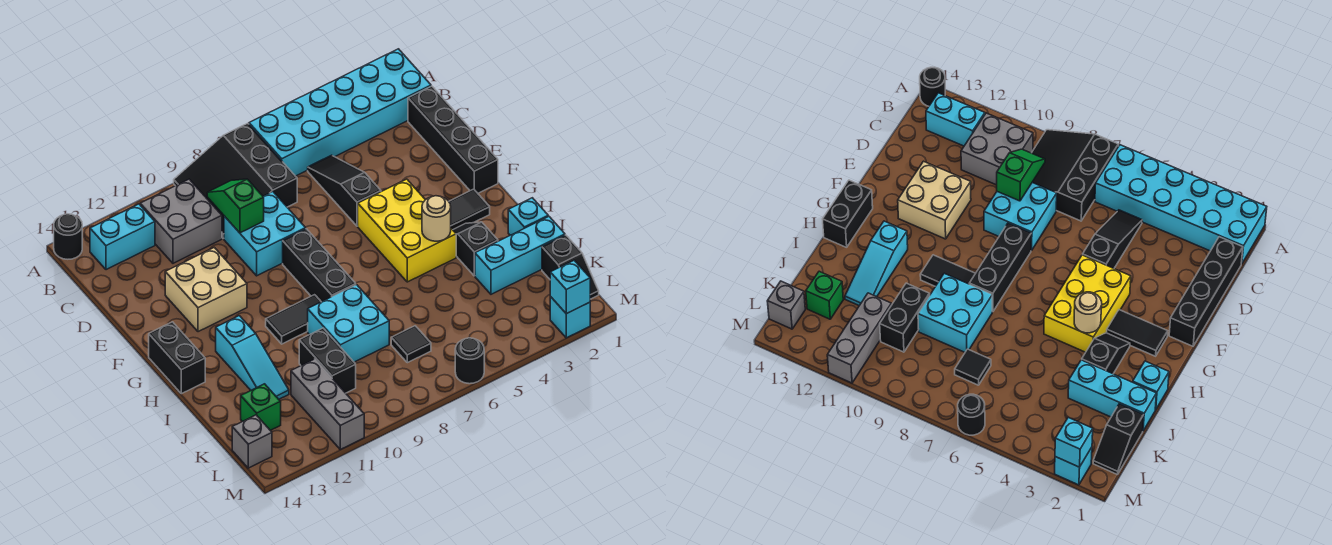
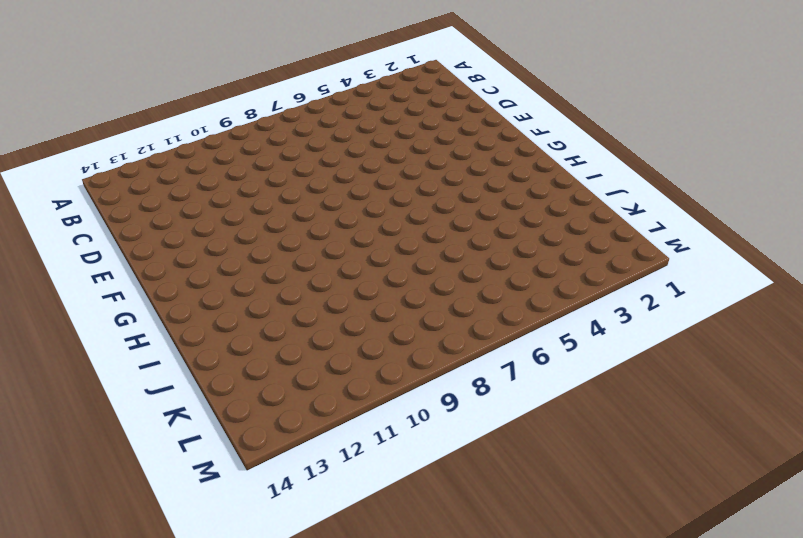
none -> cyan 2x6 brick [249,49,431,176]
none -> black 3x3 slope [174,123,297,239]
none -> black 1x1 round brick [54,214,82,259]
none -> grey 2x2 brick [140,179,222,263]

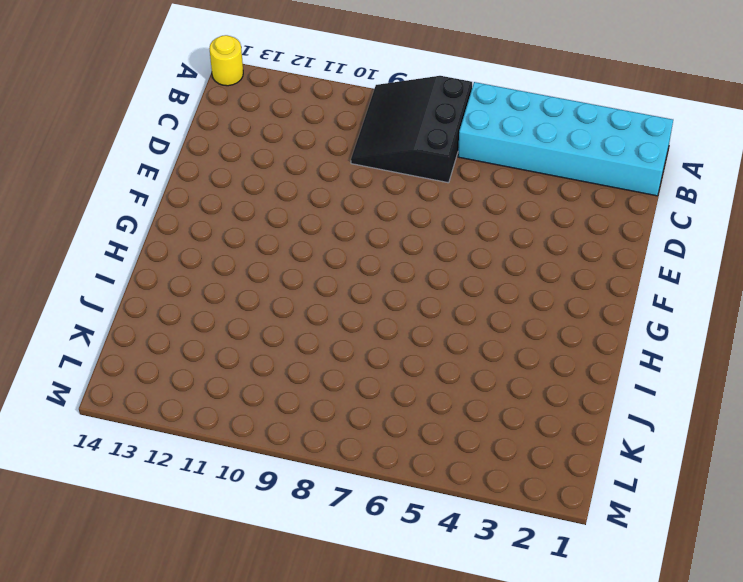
yellow 1x1 round brick [209,35,243,86] -> black 1x1 round brick [54,214,82,259]
none -> grey 2x2 brick [140,179,222,263]
none -> cyan 1x2 brick [90,204,155,270]
none -> black 1x4 brick [408,86,498,193]
none -> black 1x3 slope [308,155,381,226]

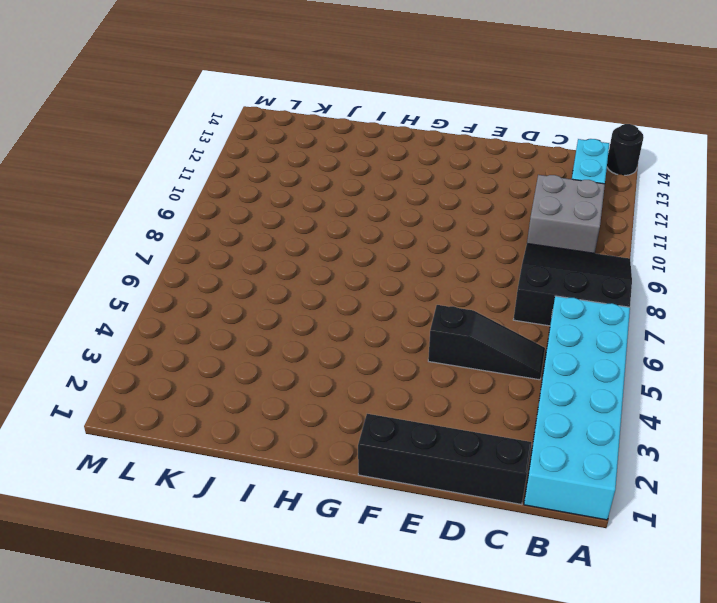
none -> cyan 2x2 brick [224,192,306,276]
none -> tan 2x2 brick [165,247,247,332]
none -> yellow 2x3 brick [358,179,456,282]
none -> black 1x3 brick [283,229,356,302]

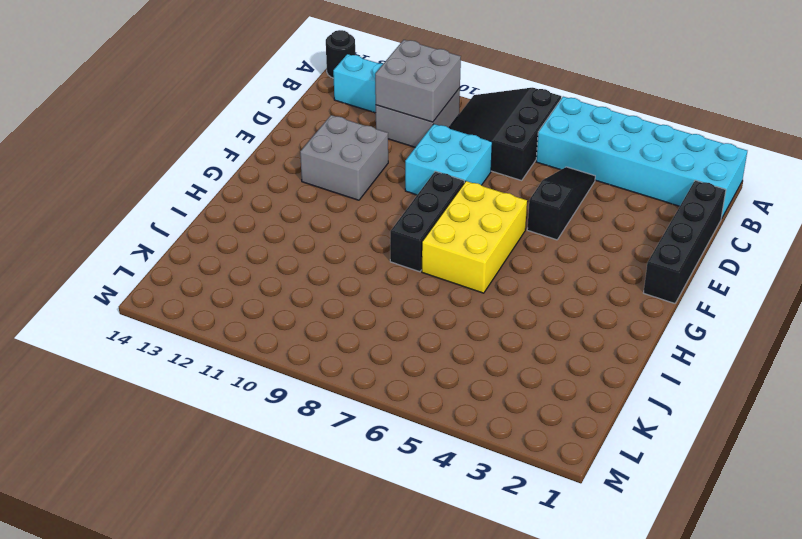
grey 2x2 brick [375,40,461,122] -> none
grey 2x2 brick [300,115,388,200] -> tan 2x2 brick [165,247,247,332]
yellow 2x3 brick [422,181,527,293] -> yellow 2x3 brick moved to [358,179,456,282]
none -> black 1x2 tile [449,189,490,230]
none -> black 1x2 brick [149,322,205,394]
none -> black 1x2 slope [453,222,498,276]
none -> black 1x2 tile [266,295,321,344]

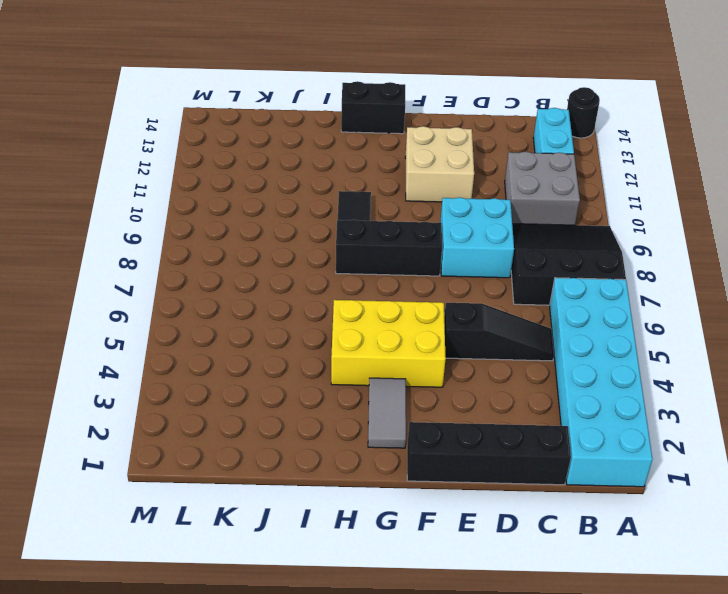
grey 1x2 tile [368,378,406,448] -> black 1x2 tile [449,189,490,230]
none -> black 1x2 slope [453,222,498,276]
none -> cyan 1x3 slope [216,316,289,399]
none -> cyan 1x1 brick [508,198,548,235]
none -> cyan 2x2 brick [308,285,389,362]

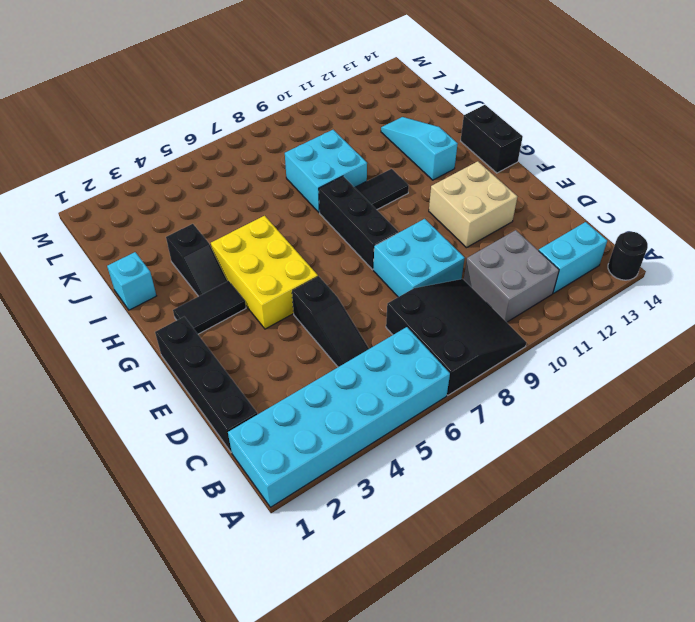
none -> cyan 1x3 brick [475,216,565,294]
none -> black 1x2 brick [299,328,356,393]
none -> black 1x2 slope [542,235,599,299]
none -> black 1x1 tile [391,326,431,363]

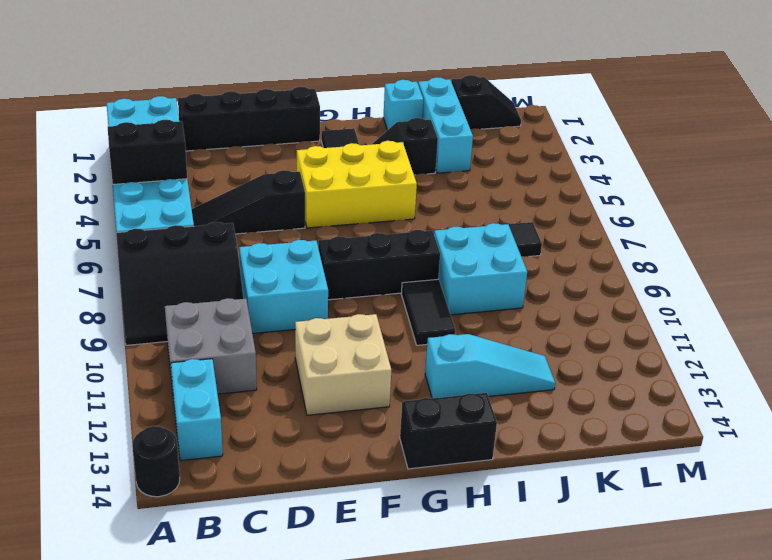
black 1x2 brick [108,120,187,184] -> black 1x2 brick moved to [299,328,356,393]
none -> grey 1x3 brick [291,359,364,449]
none -> green 1x1 brick [241,384,281,430]
none -> grey 1x1 brick [232,415,272,468]
none -> cyan 1x1 brick [550,297,590,338]

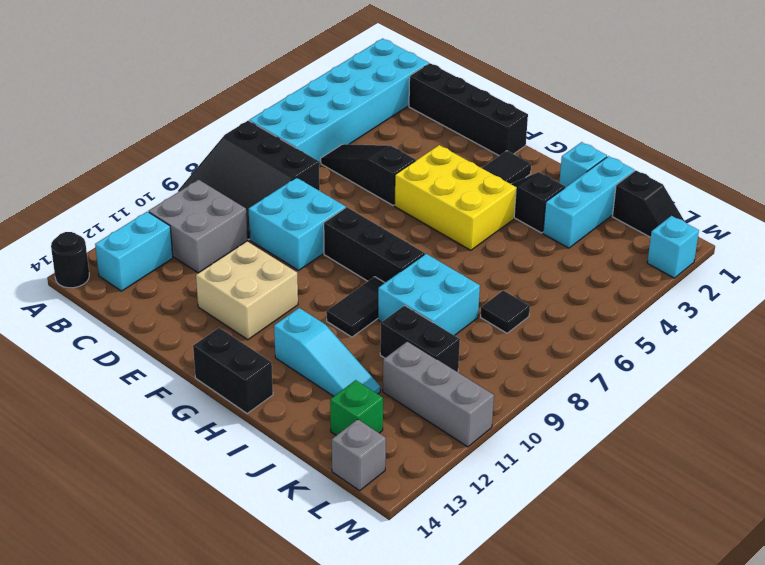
none -> black 1x1 round brick [455,338,484,384]
none -> green 1x2 slope [207,179,264,233]
none -> tan 1x1 round brick [422,196,451,241]
none -> cyan 1x1 brick [550,261,590,314]

